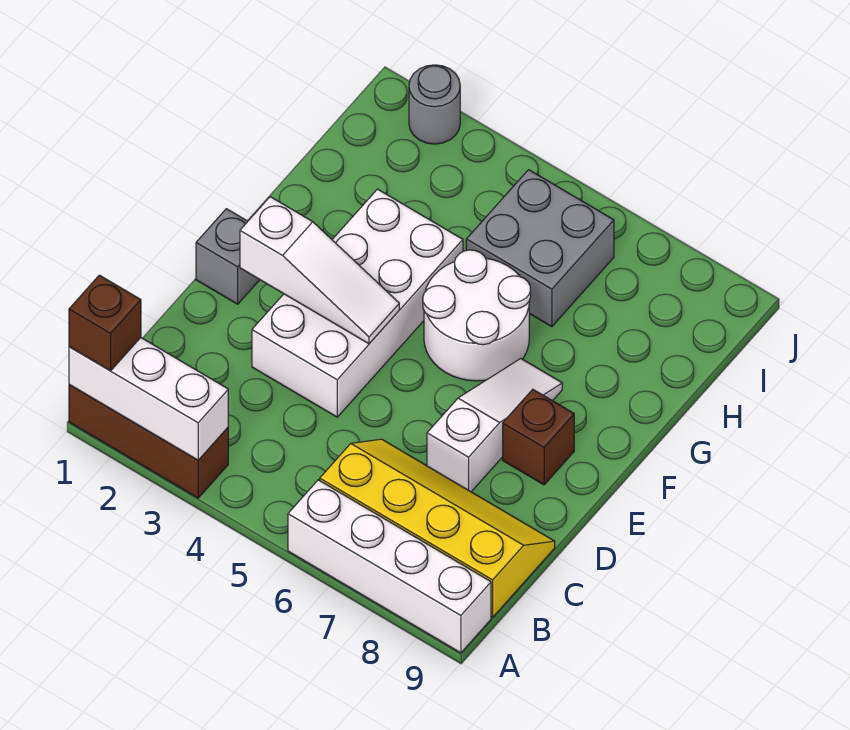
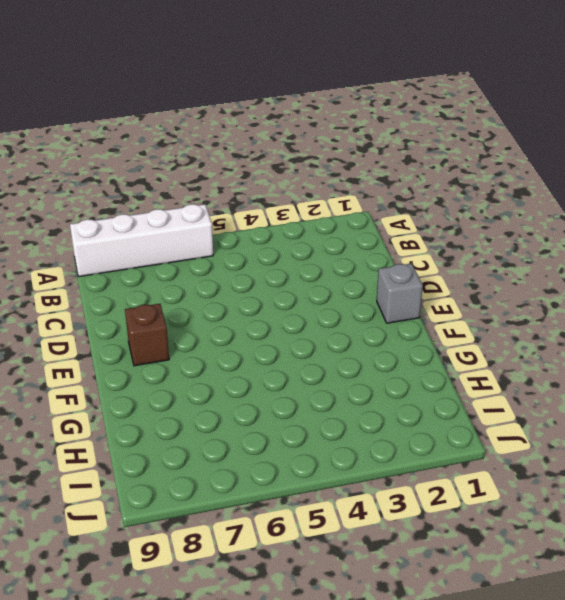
none -> brown 1x3 brick [69,385,228,498]
none -> yellow 2x4 slope [320,439,555,617]
none -> white 2x4 brick [252,189,463,417]

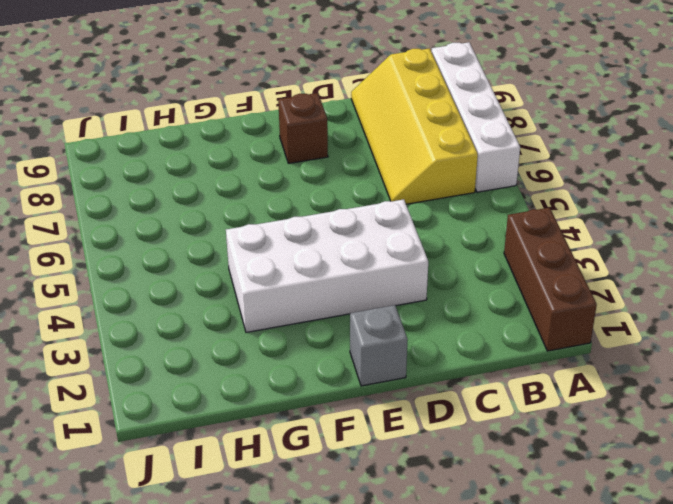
none -> white 1x3 slope [427,358,562,492]
none -> white 2x2 round brick [423,250,531,381]
none -> grey 2x2 brick [466,170,614,327]

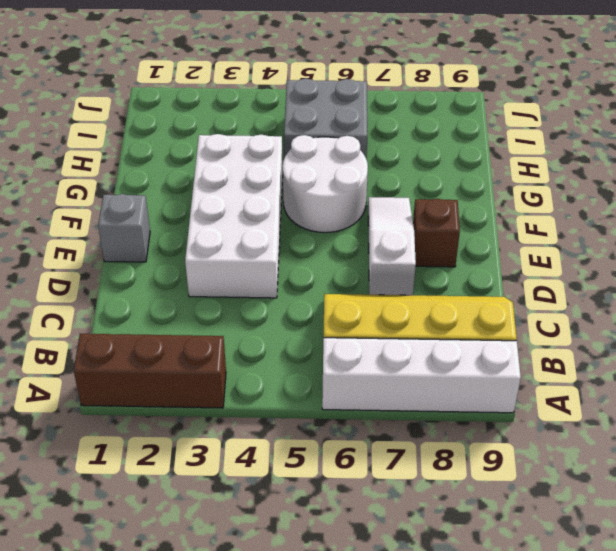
none -> grey 1x1 round brick [409,65,460,144]
none -> white 1x3 brick [69,338,228,460]
none -> white 1x3 slope [240,197,399,344]

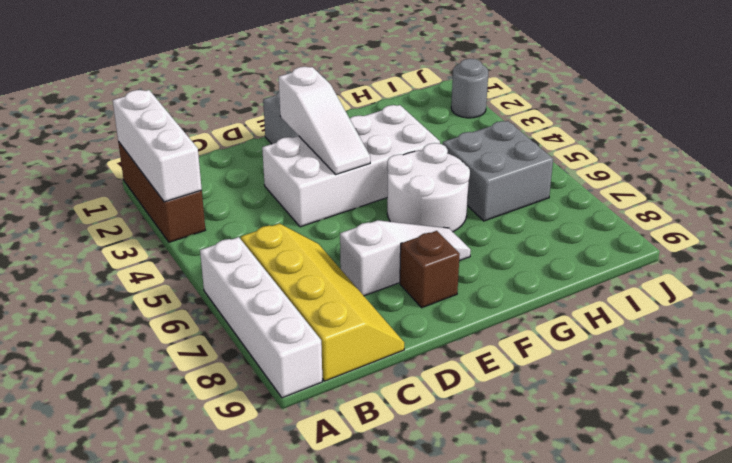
none -> brown 1x1 brick [69,275,141,371]

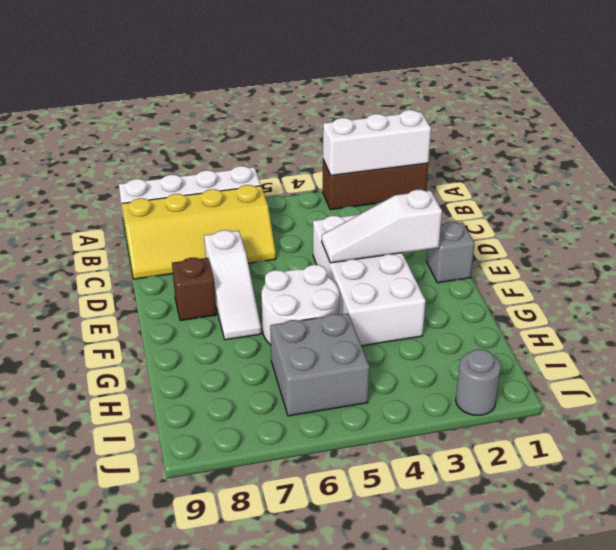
none -> brown 1x1 brick [69,275,141,371]

